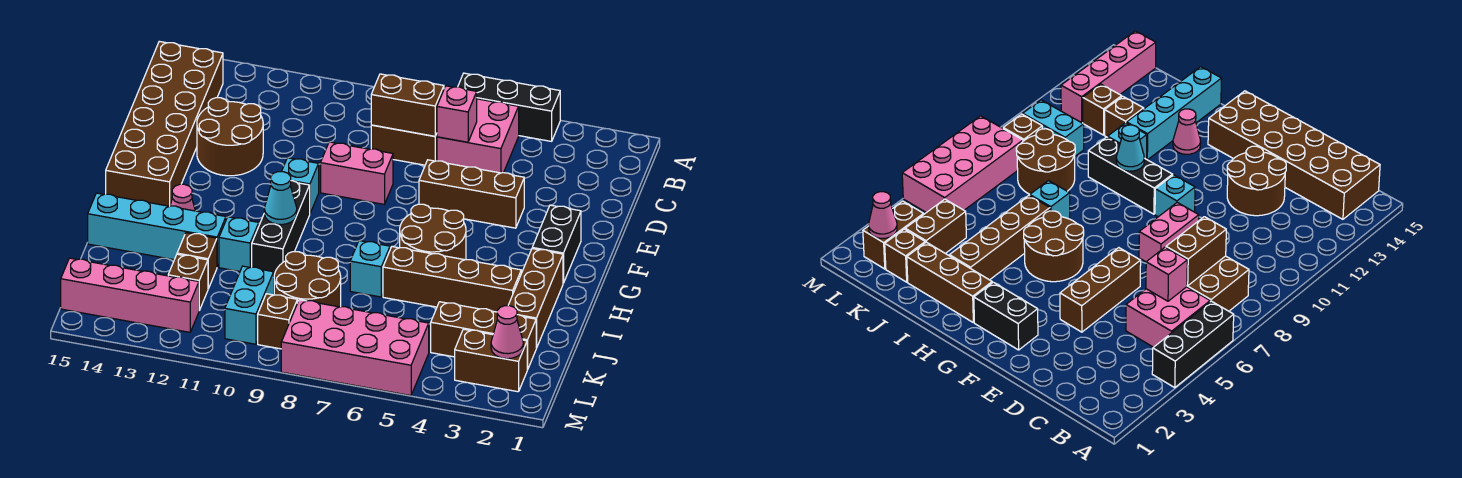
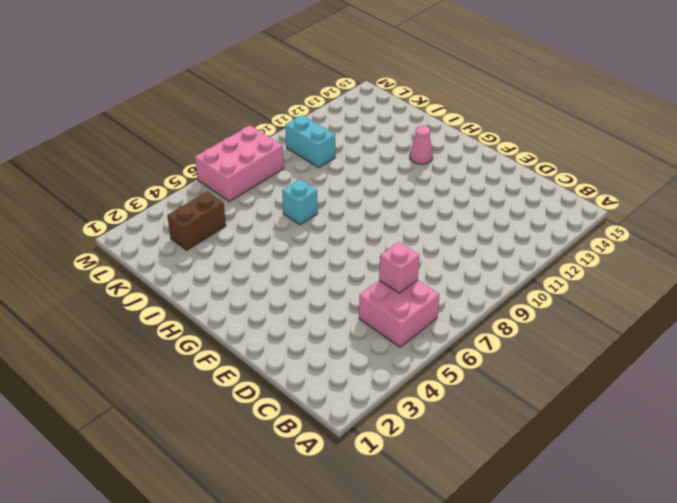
pink 2x3 brick [195,125,284,201] -> pink 2x4 brick [281,300,429,396]
none -> black 1x3 brick [458,73,560,141]
none -> brown 2x2 brick [371,125,437,165]
none -> brown 2x6 brick [106,41,223,206]
none -> brown 2x2 round brick [197,98,263,176]

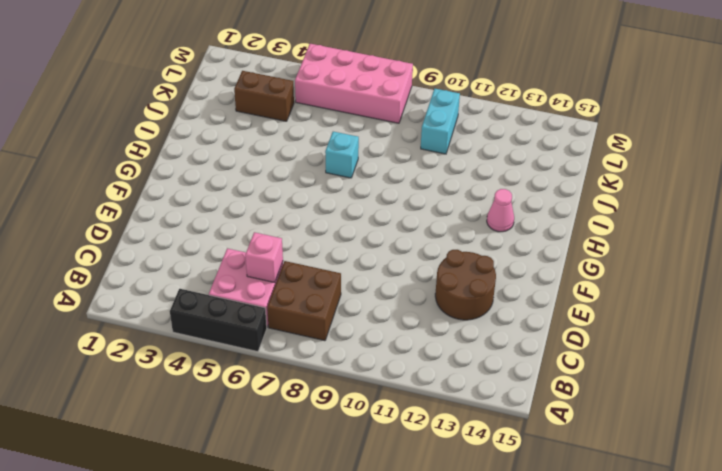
none -> brown 2x6 brick [106,41,223,206]
none -> brown 1x3 brick [419,160,524,228]
none -> pink 1x2 brick [321,142,393,204]
none -> black 1x2 brick [532,205,581,283]

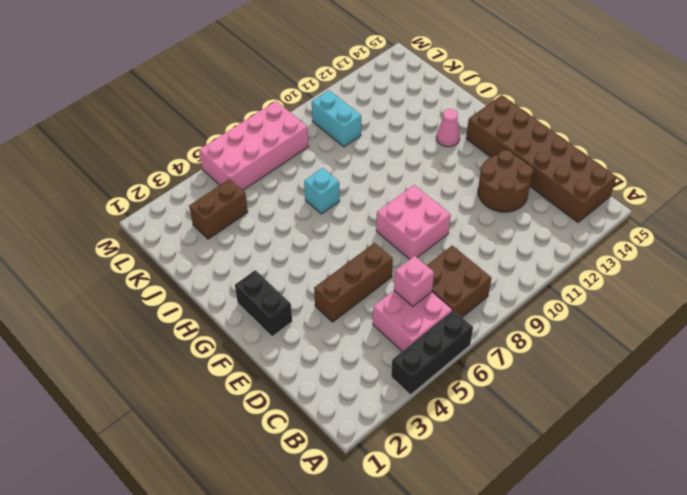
pink 2x2 brick [376,185,451,259] -> pink 1x2 brick [321,142,393,204]
none -> cyan 1x1 brick [282,158,319,213]
none -> brown 2x2 round brick [400,204,466,260]
none -> black 1x3 brick [252,181,310,275]
none -> brown 1x3 brick [508,249,563,348]

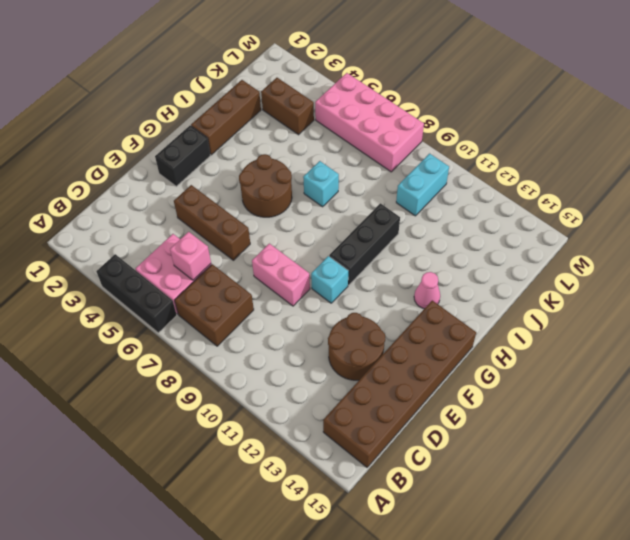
none -> brown 1x4 brick [383,247,521,312]
none -> cyan 1x1 brick [219,217,259,272]
none -> cyan 1x4 brick [88,193,226,267]
none -> brown 2x2 round brick [274,252,341,307]

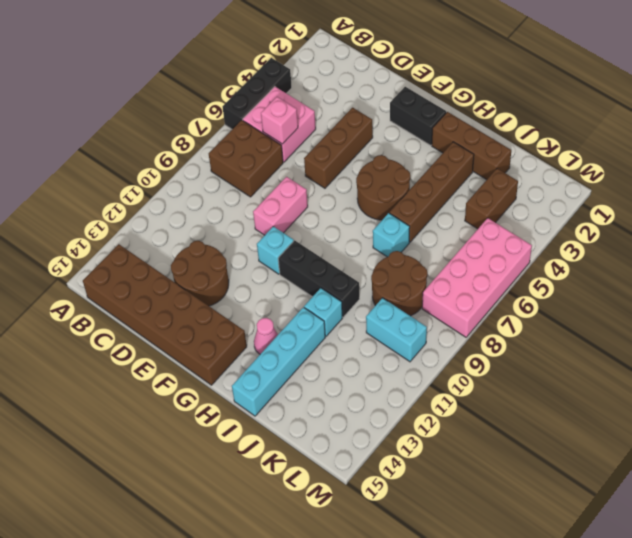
none -> brown 1x1 brick [177,233,217,289]
none -> brown 1x1 brick [517,315,536,370]
none -> brown 1x1 brick [168,254,208,310]
none -> brown 1x2 brick [455,329,527,392]

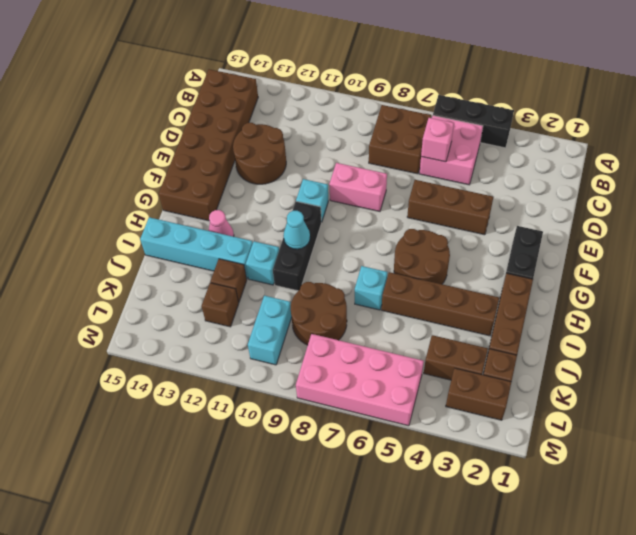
none -> brown 1x1 brick [258,294,297,349]
none -> pink 1x4 brick [61,258,199,332]
none -> brown 1x2 brick [371,74,444,136]
none -> pink 1x1 cone [491,306,523,359]

